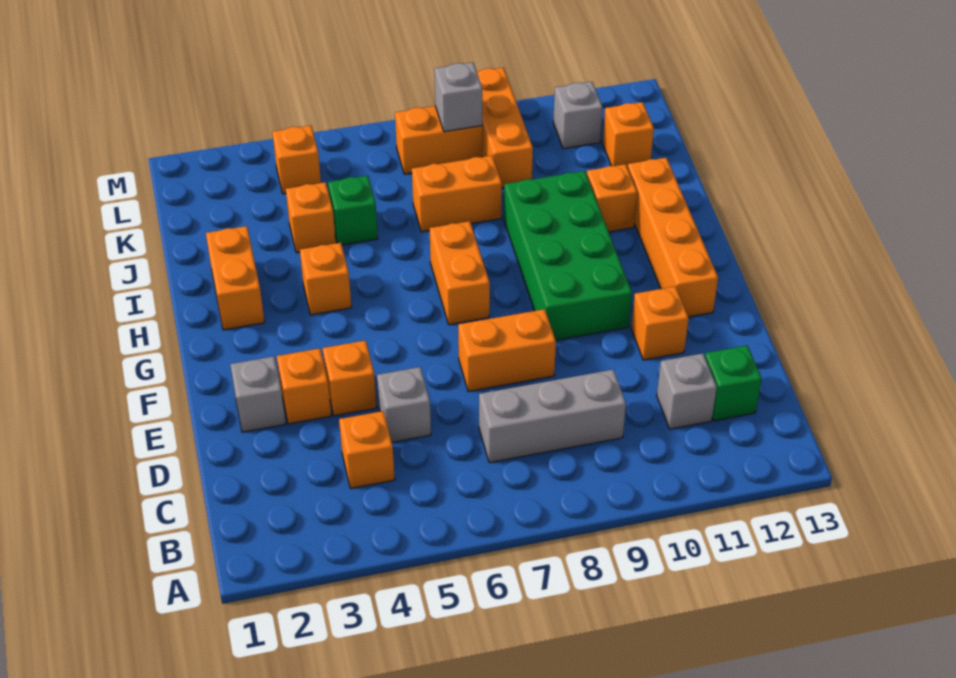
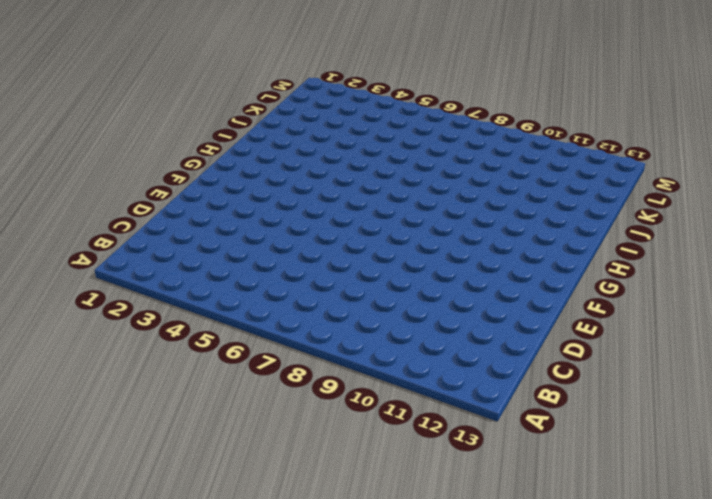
none -> orange 1x1 brick [339,411,395,489]
none -> grey 1x3 brick [479,370,626,463]
none -> grey 1x1 brick [657,353,717,429]

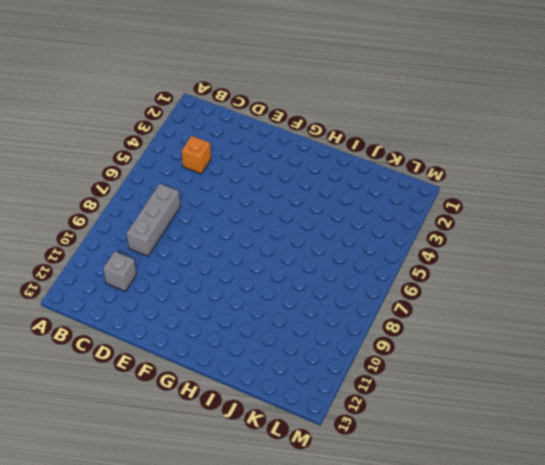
none -> green 1x1 brick [705,345,762,421]
none -> grey 1x1 brick [377,367,431,442]
none -> grey 1x1 brick [230,356,286,432]

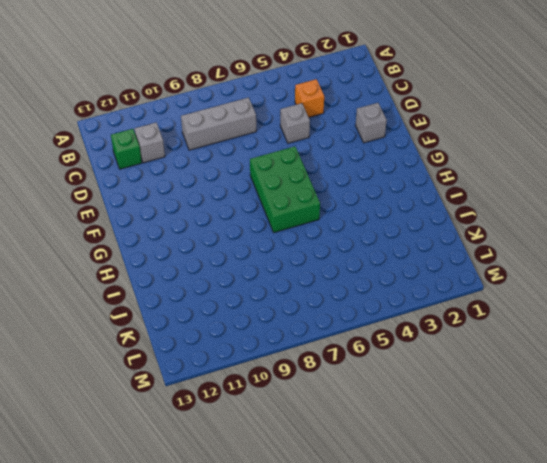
green 2x3 brick [250,146,320,233] -> orange 1x2 brick [430,221,490,325]
none -> orange 1x1 brick [277,348,331,424]
none -> orange 1x1 brick [323,340,377,416]
none -> orange 1x2 brick [458,309,556,392]

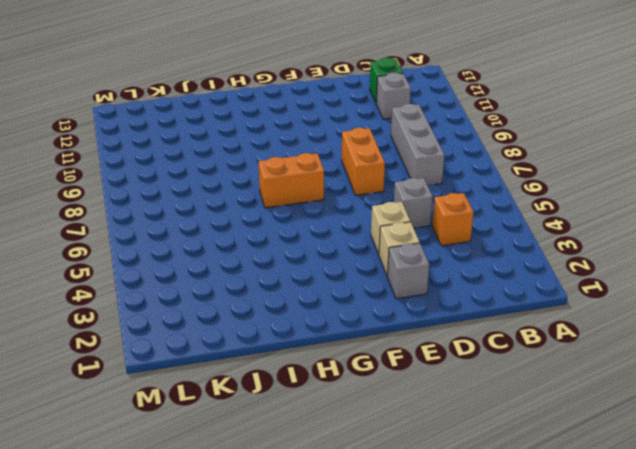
tan 1x1 brick [379,222,420,276] -> orange 1x1 brick [277,348,331,424]
tan 1x1 brick [371,202,410,254] -> orange 1x1 brick [323,340,377,416]
none -> orange 1x1 brick [631,286,689,360]
none -> green 2x4 brick [504,171,632,340]
none -> orange 1x4 brick [627,158,718,317]

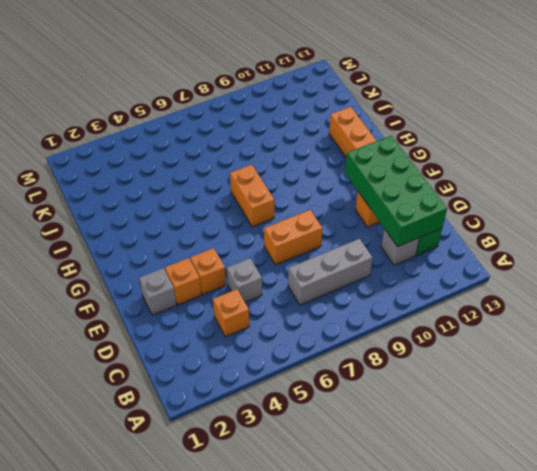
green 2x4 brick [345,136,447,247] -> green 2x4 brick moved to [504,171,632,340]
none -> orange 1x2 brick [206,226,265,330]
none -> orange 1x1 brick [300,243,351,315]
none -> orange 1x1 brick [587,164,637,232]

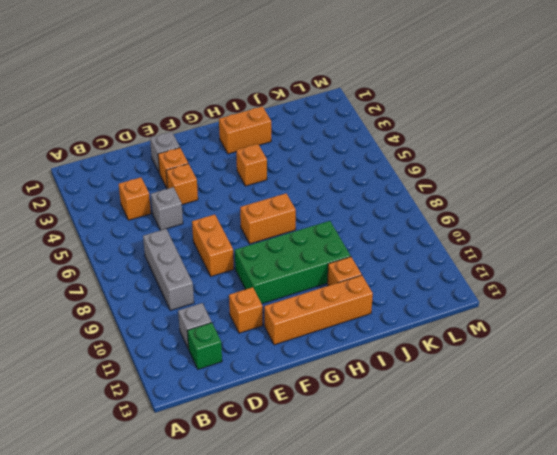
none -> orange 1x1 brick [286,182,336,253]
none -> green 1x1 brick [328,176,378,245]
none -> orange 1x2 brick [412,156,502,232]

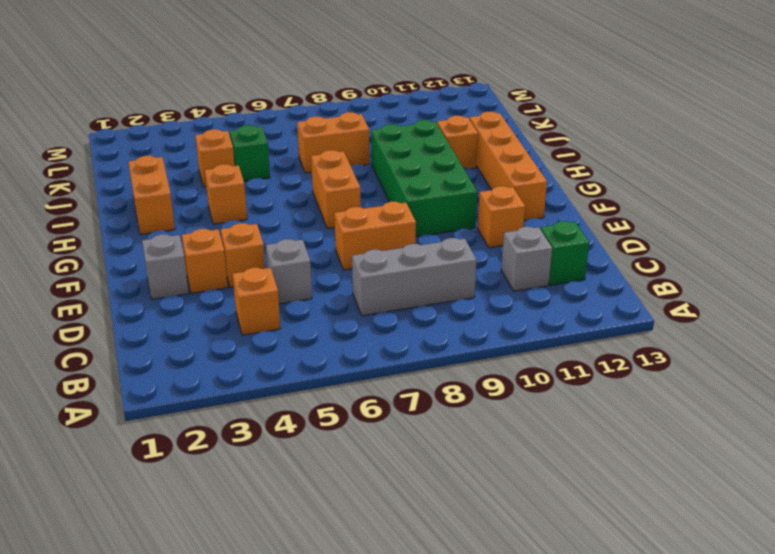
none -> orange 1x3 brick [477,68,533,188]
none -> orange 1x1 brick [603,102,654,167]
none -> orange 1x1 brick [272,125,321,194]

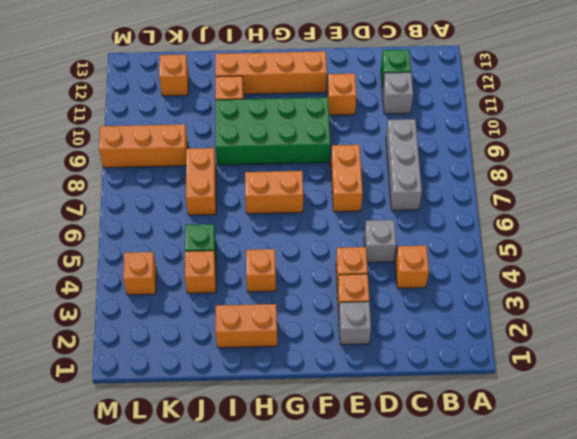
none -> orange 1x2 brick [395,106,482,174]
none -> grey 1x1 brick [553,82,603,149]
none -> grey 1x1 brick [434,62,482,132]

